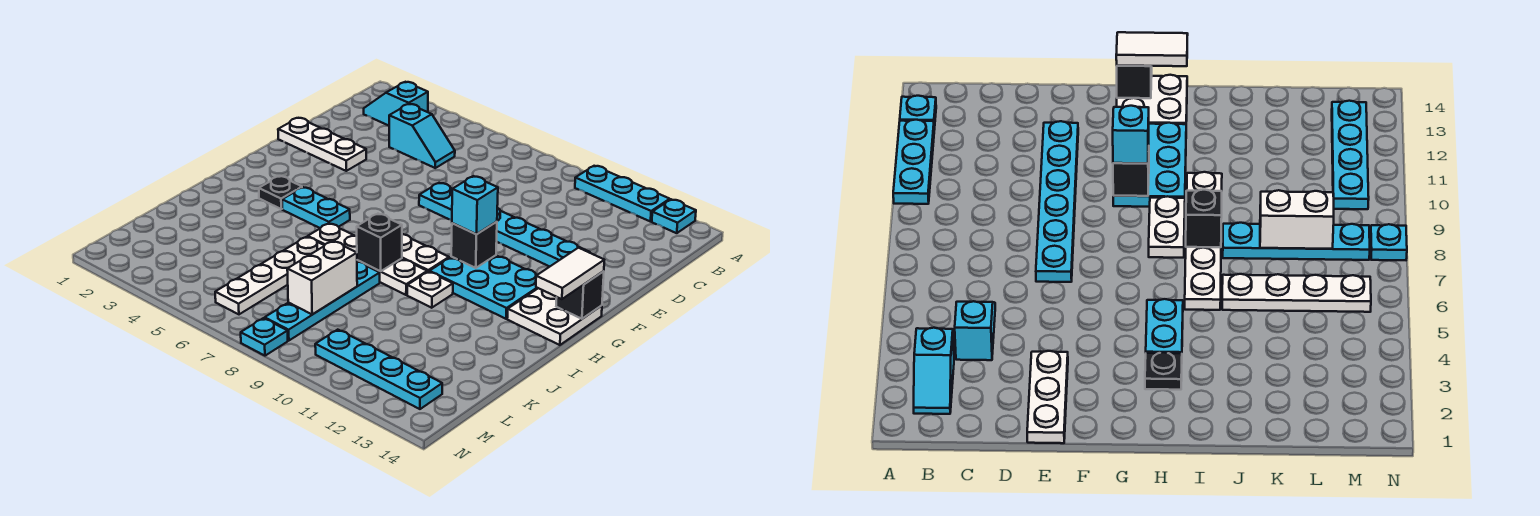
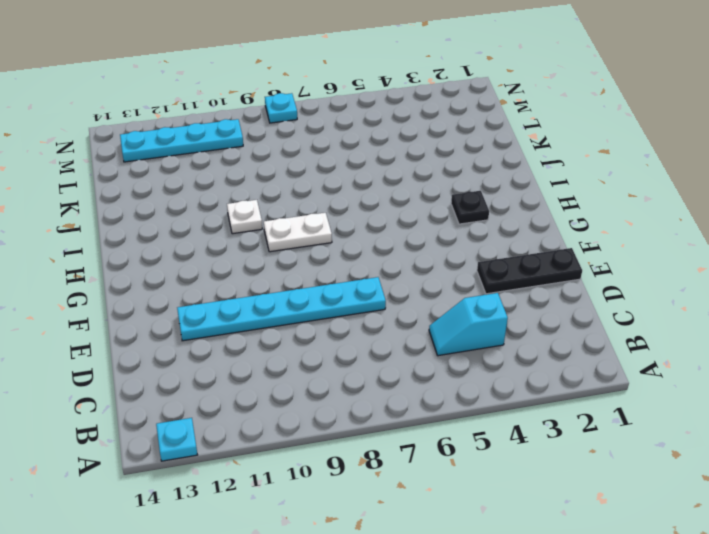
black 1x3 plate [477,248,582,294] -> white 1x3 plate [278,118,366,171]
none -> cyan 1x3 plate [575,166,670,222]
none -> cyan 1x2 slope [364,82,428,126]
none -> cyan 2x3 plate [430,255,538,319]

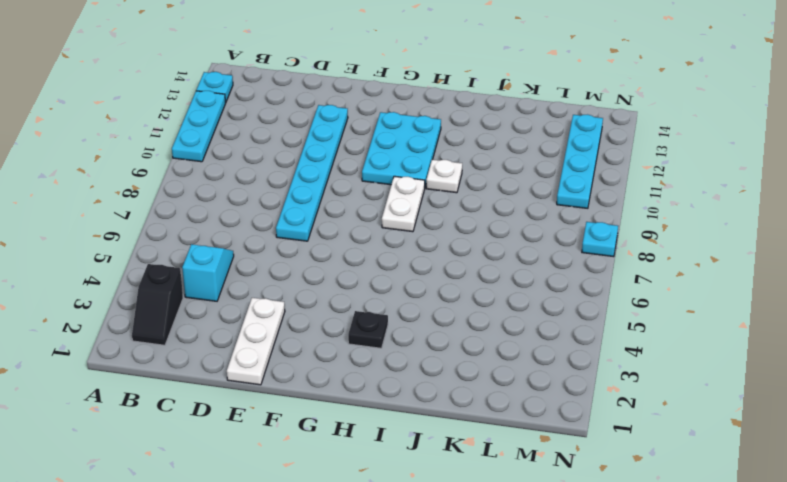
black 1x2 slope [132,264,183,345] -> cyan 1x2 slope [364,82,428,126]
none -> white 2x2 plate [507,288,602,345]
none -> cyan 1x2 plate [282,187,350,228]
none -> white 1x4 plate [308,223,427,295]

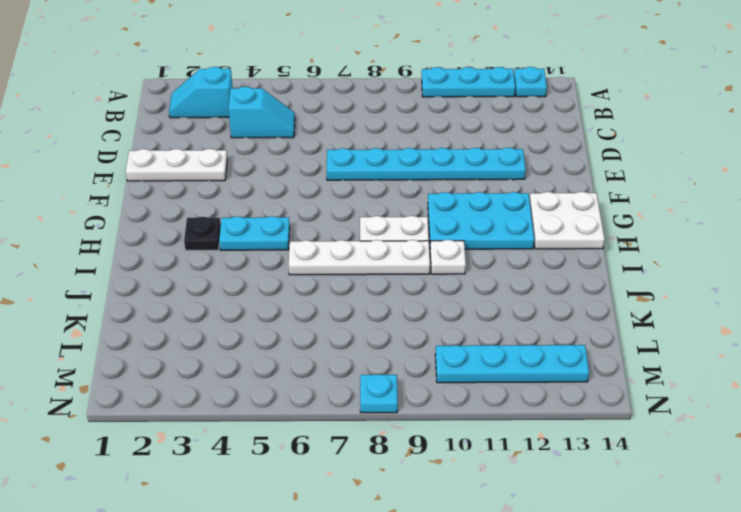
none -> white 1x4 plate [215,237,324,314]
none -> cyan 1x4 plate [265,262,380,341]
none -> black 1x1 brick [451,222,497,268]

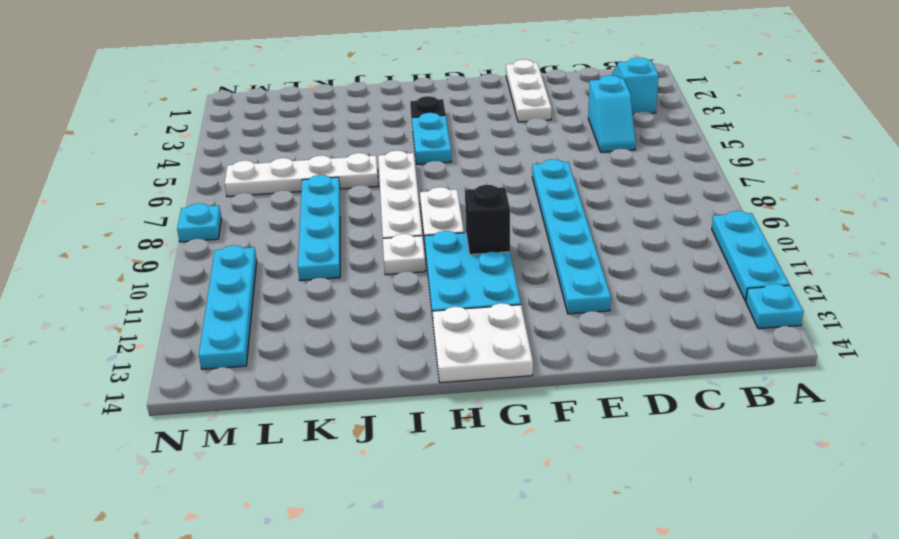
cyan 1x4 plate [298,175,340,281] -> cyan 1x4 plate turned to [265,262,380,341]
none -> black 1x1 brick [556,271,604,319]
none -> black 1x1 brick [357,214,402,271]
none -> white 1x2 brick [287,241,357,314]

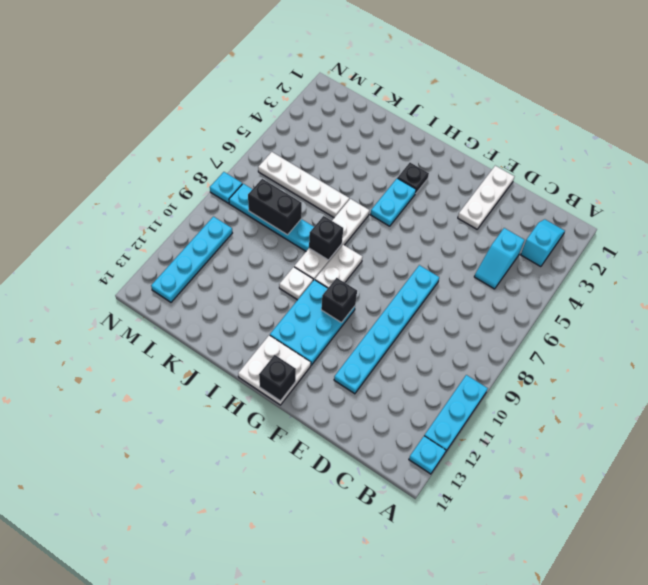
black 1x2 brick [248,179,302,235] -> white 1x2 brick [287,241,357,314]
none -> cyan 1x1 brick [452,176,498,234]
none -> white 1x2 tile [536,248,604,299]

